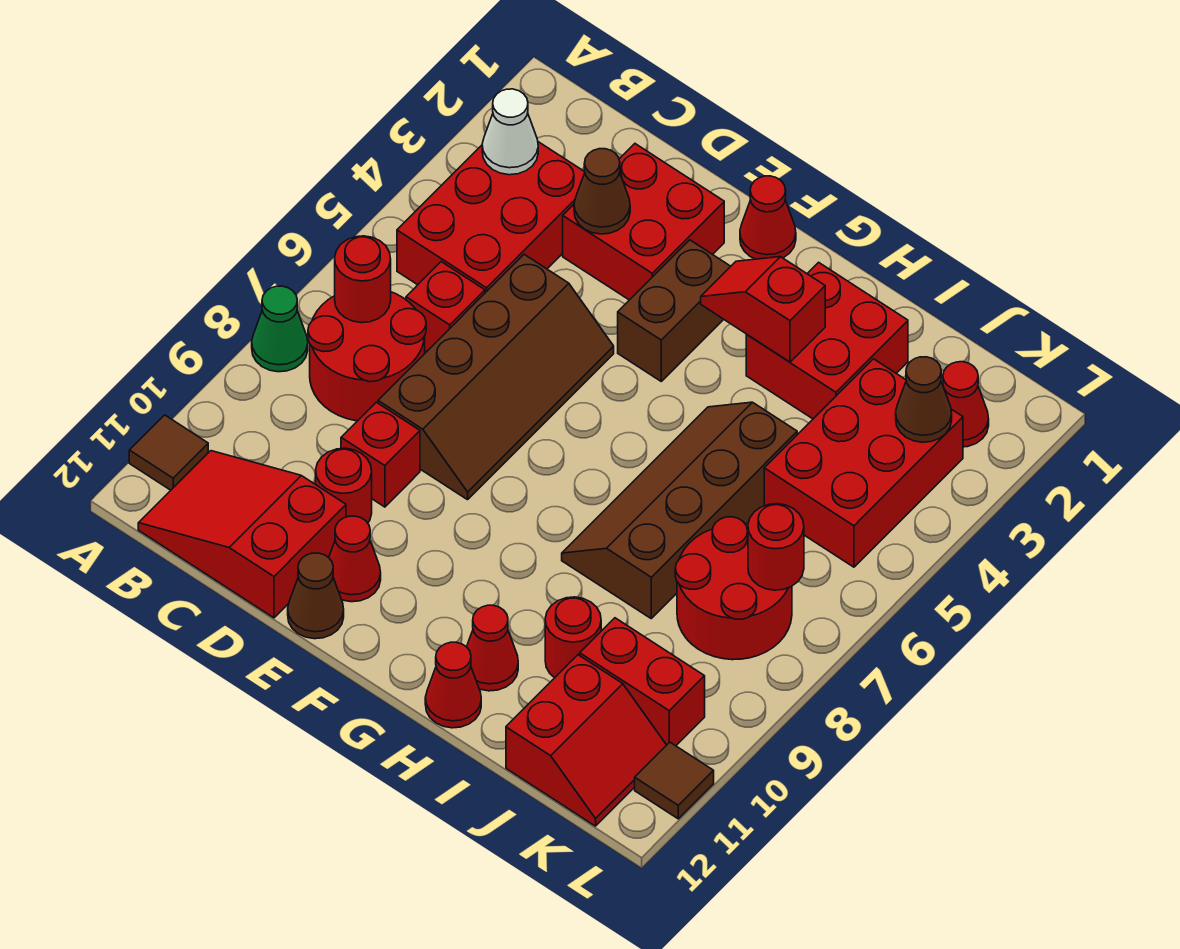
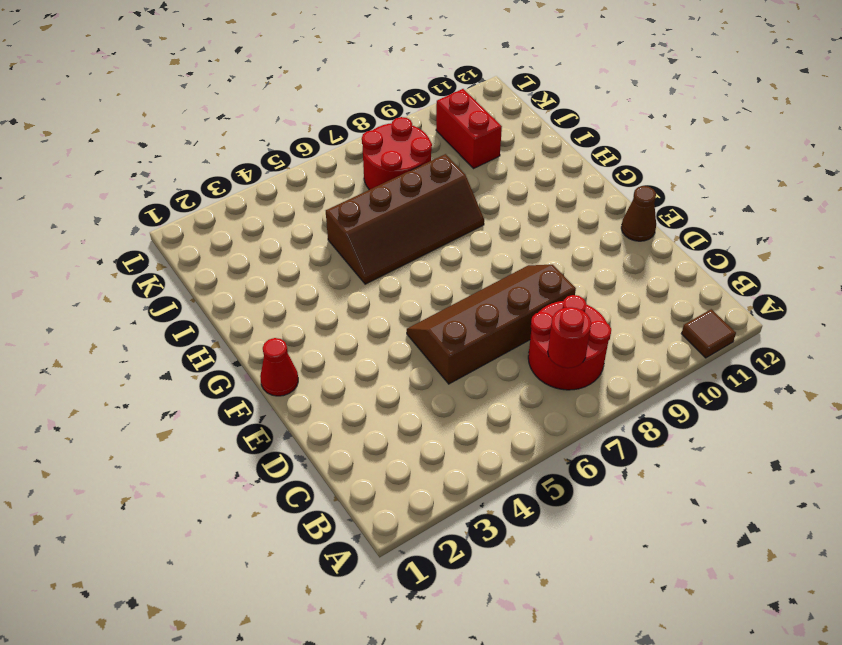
none -> green 1x1 cone [252,286,308,372]
none -> red 2x3 brick [397,142,585,293]
none -> red 2x3 slope [138,451,346,618]
none -> red 1x1 brick [406,262,485,351]

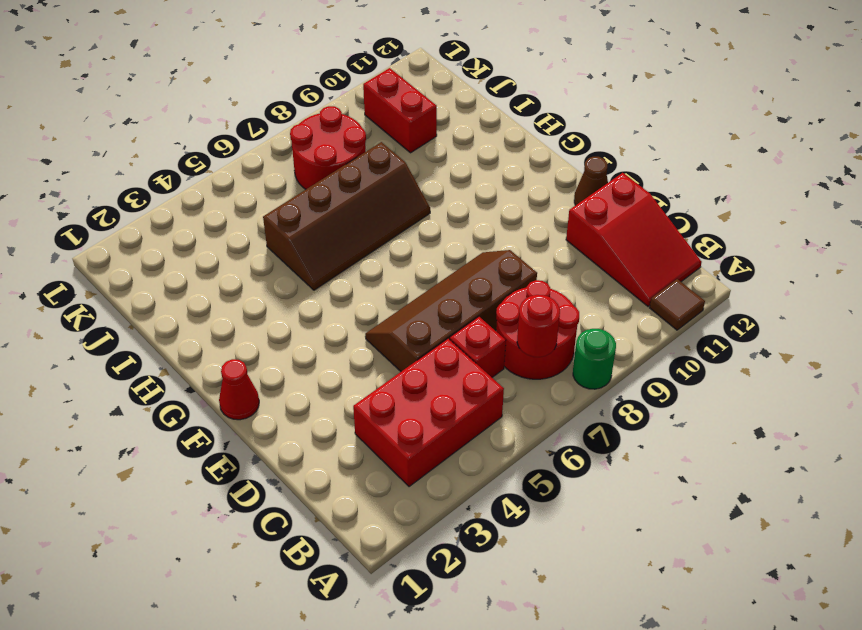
green 1x1 round brick [573,329,616,389] -> green 1x1 cone [252,286,308,372]
none -> red 2x2 brick [563,144,724,300]
none -> red 1x1 brick [341,402,420,507]
none -> red 1x1 round brick [316,448,372,523]
none -> red 1x1 cone [329,516,381,602]

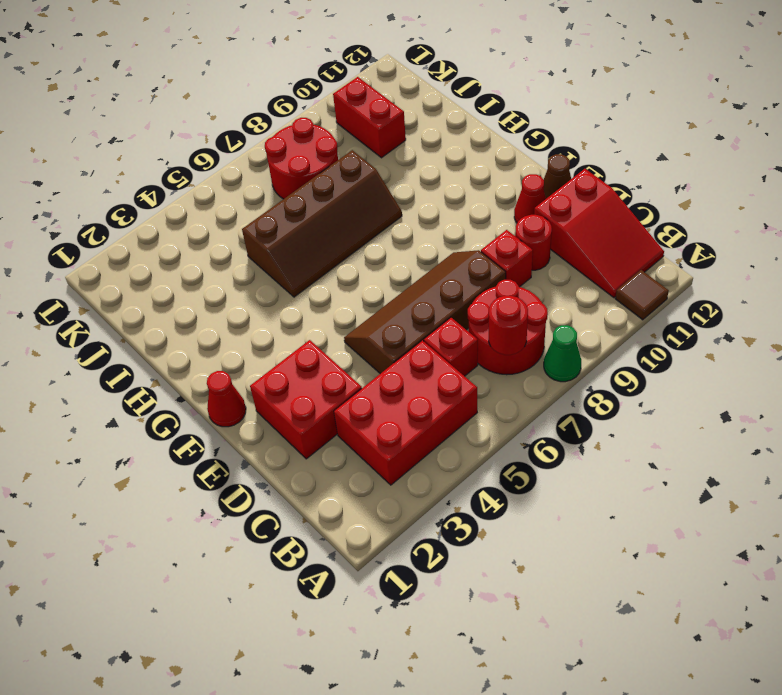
none -> brown 1x2 brick [618,240,731,381]
none -> red 2x2 brick [746,262,908,419]
none -> red 1x1 cone [467,605,518,691]
none -> red 1x1 cone [425,642,481,728]

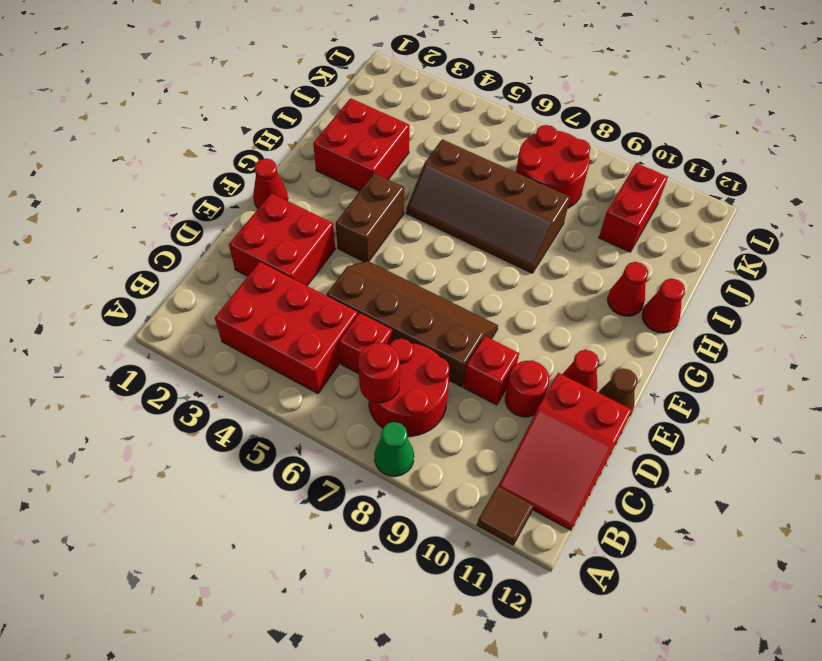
brown 1x2 brick [336,173,404,262] -> brown 1x2 brick turned to [618,240,731,381]
none -> red 1x1 round brick [545,597,601,678]
none -> red 2x3 brick [764,359,963,567]
none -> red 2x2 slope [506,655,666,826]
none -> red 1x1 cone [943,362,989,447]

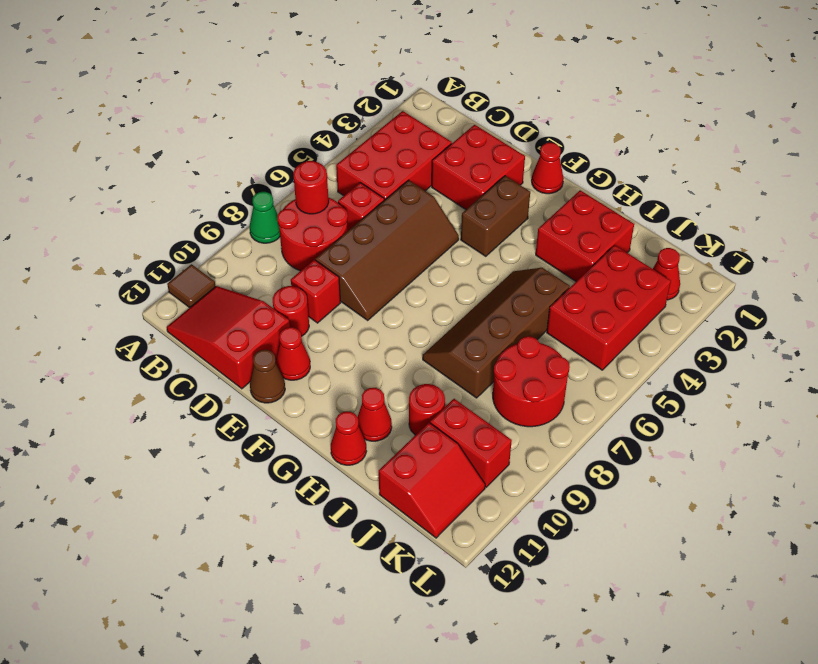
none -> brown 1x1 tile [635,742,714,819]
none -> white 1x1 cone [482,89,538,175]
none -> brown 1x1 cone [574,149,630,234]
none -> red 1x2 slope [701,257,825,362]

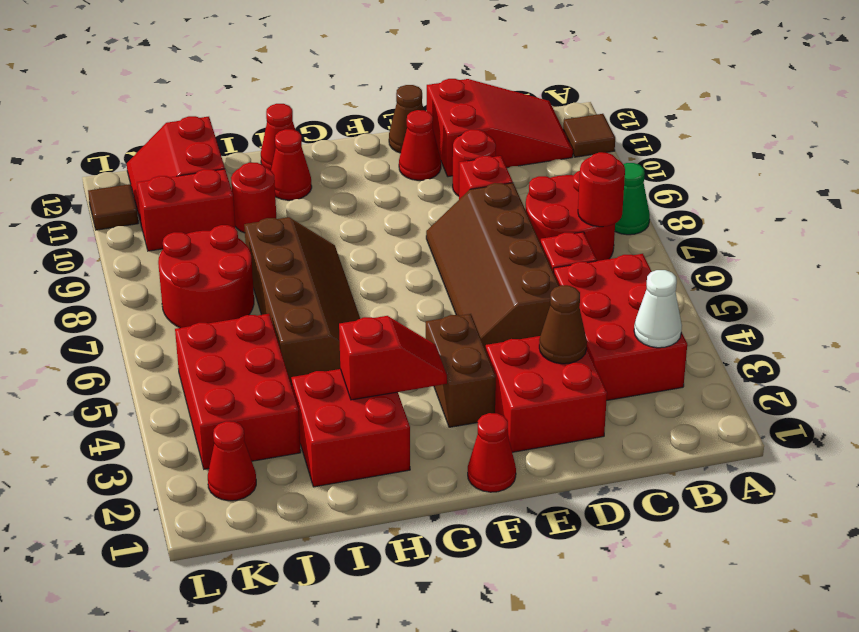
none -> brown 1x1 cone [896,357,952,442]
none -> red 1x1 round brick [748,504,804,590]

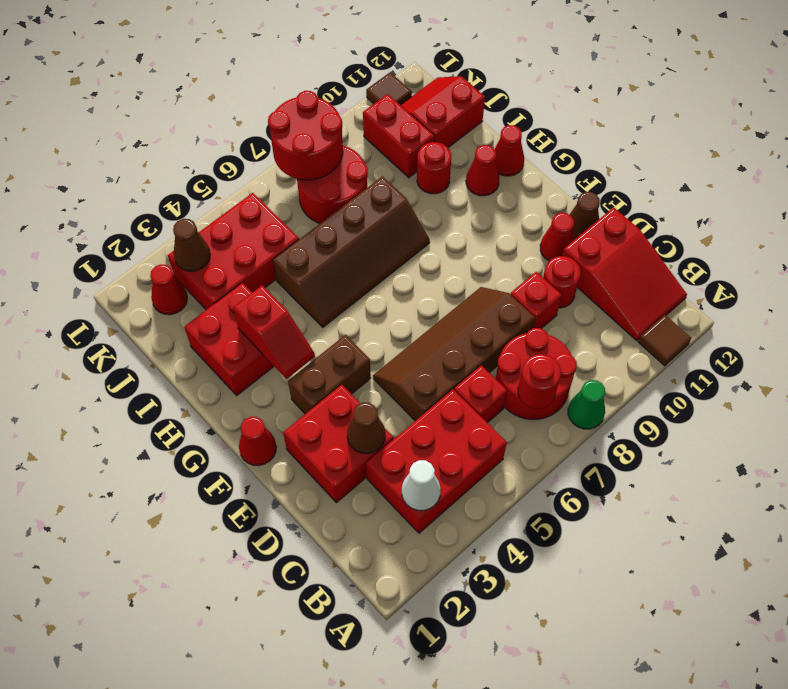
red 2x2 round brick [268,91,343,180] -> red 1x1 round brick [748,504,804,590]

